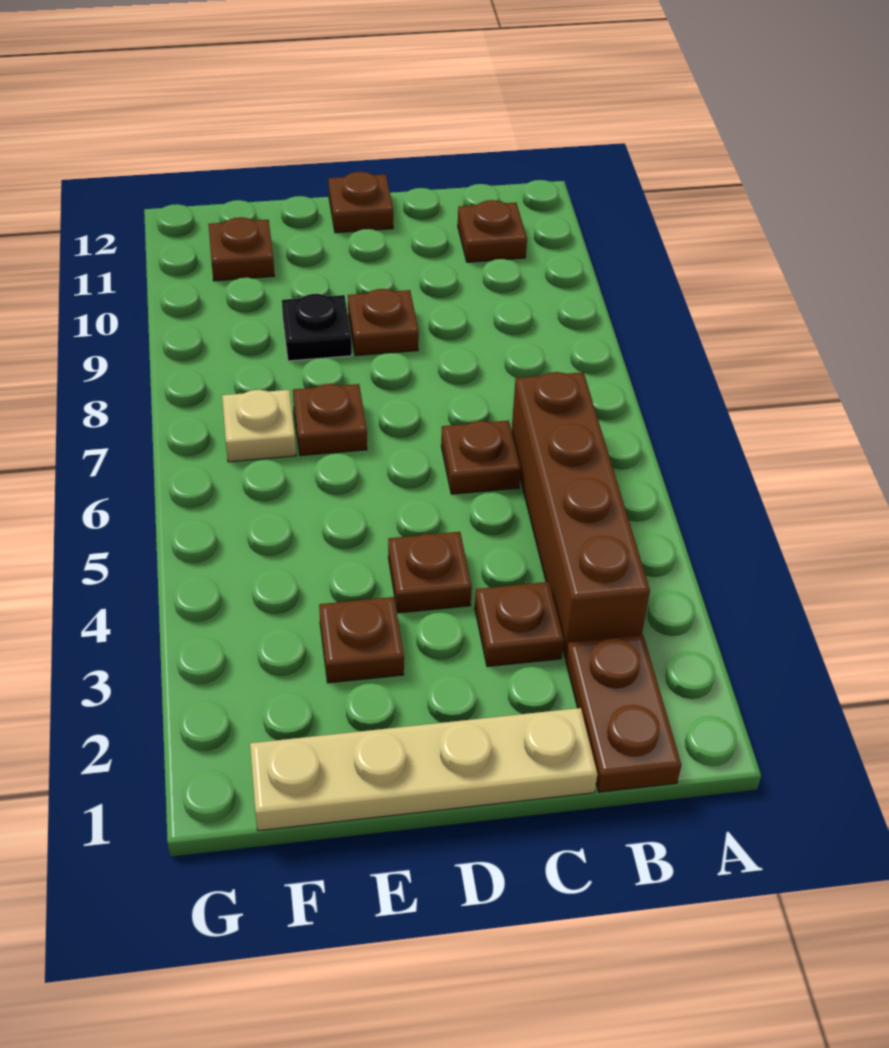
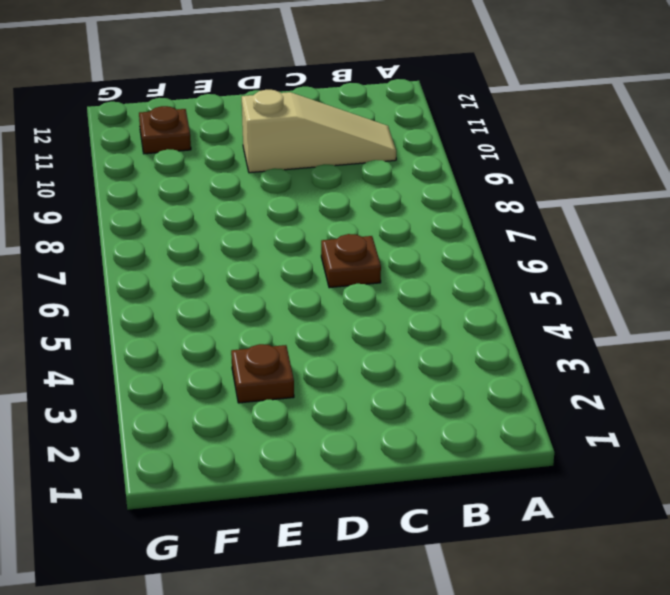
tan 1x3 slope [242,90,396,173] -> none
none -> brown 1x2 plate [566,635,681,792]
none -> brown 1x4 brick [512,372,650,658]
none -> brown 1x1 plate [458,200,527,262]

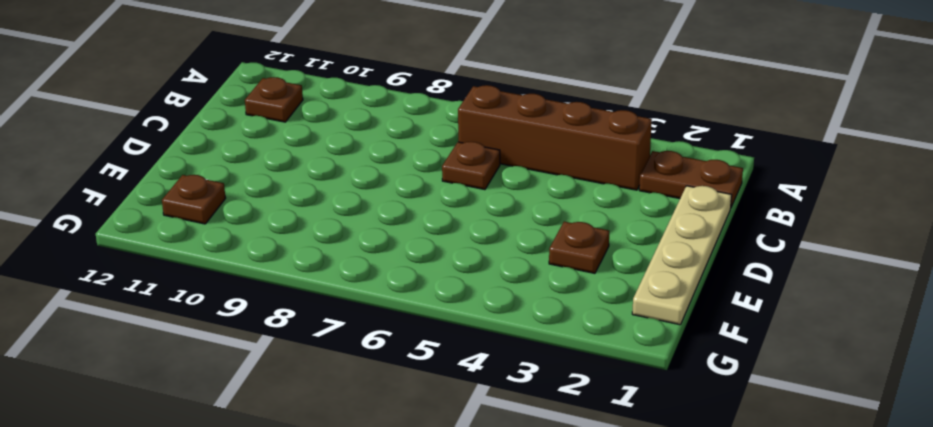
none -> brown 1x1 plate [475,582,564,667]
none -> brown 1x1 plate [388,532,472,613]
none -> brown 1x1 plate [348,289,419,356]

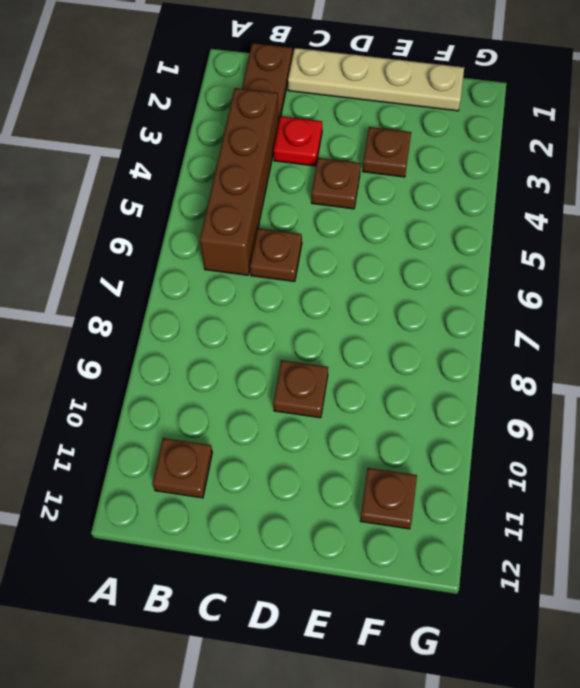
red 1x1 plate [274,116,322,166] -> brown 1x1 plate [475,582,564,667]
none -> brown 1x1 plate [328,172,393,233]
none -> brown 1x1 plate [293,384,367,456]
none -> black 1x1 plate [282,294,352,361]

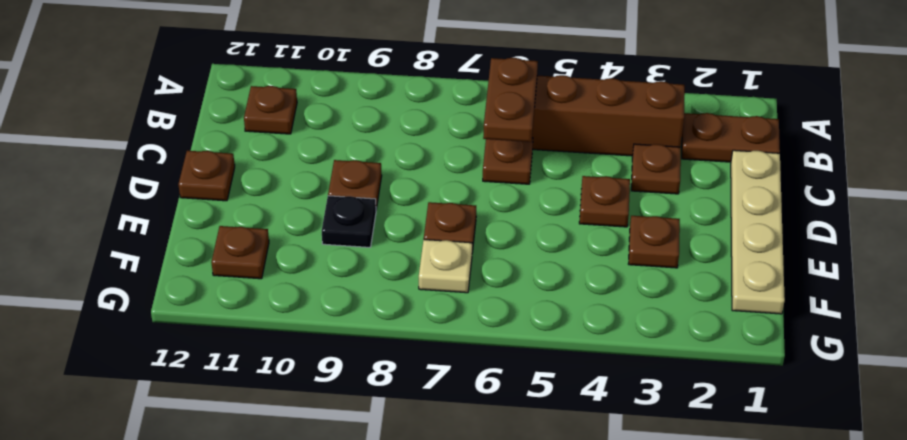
brown 1x2 plate [483,58,538,142] -> none

